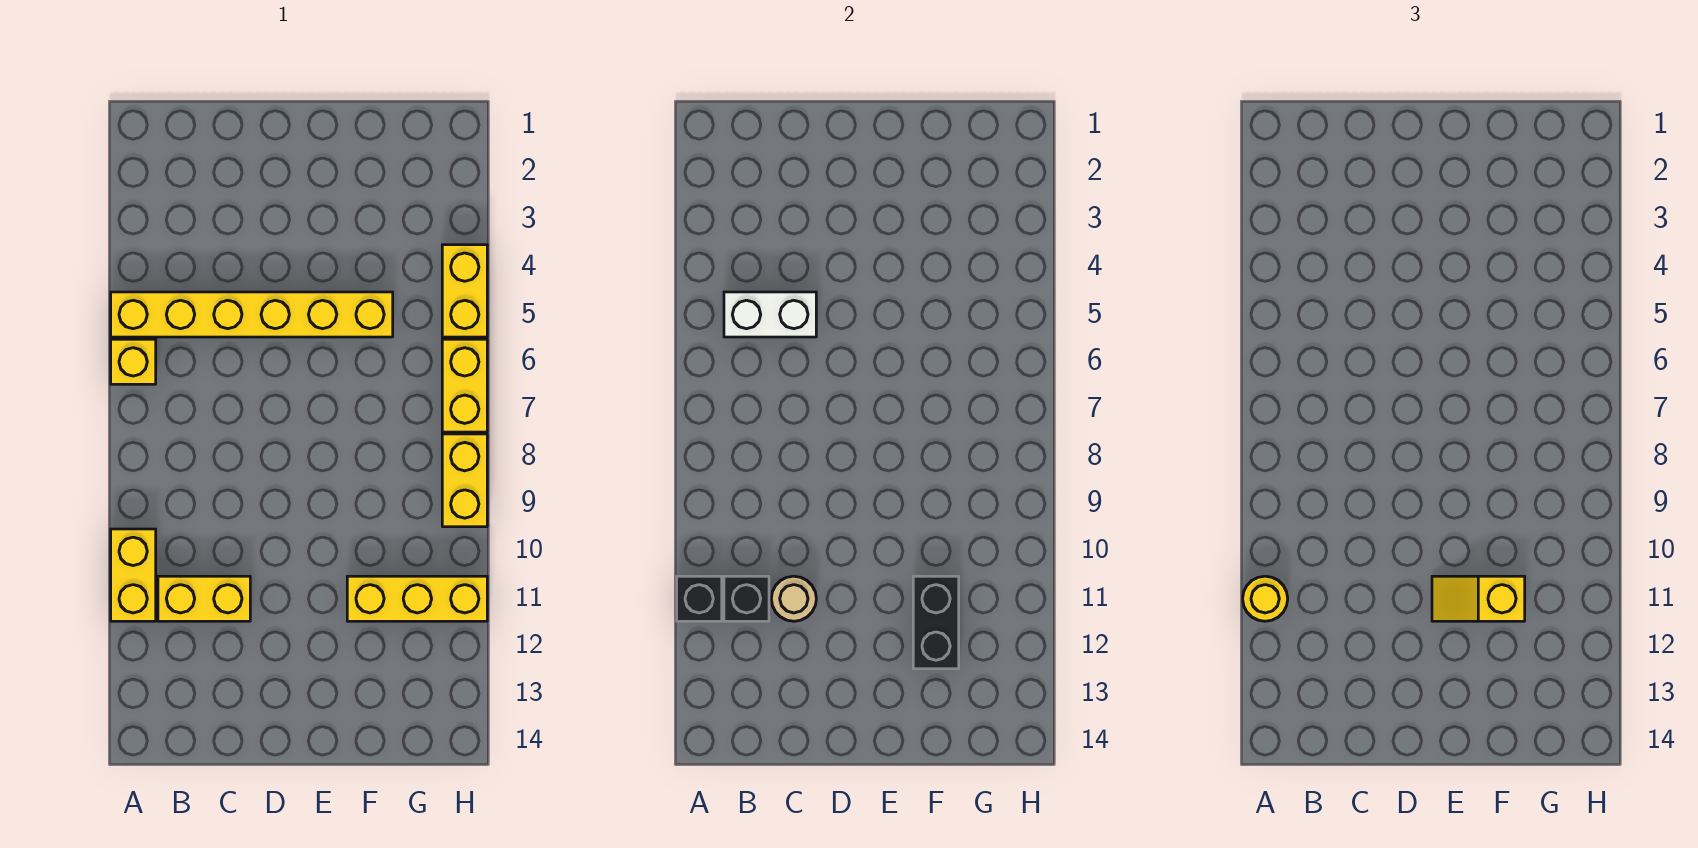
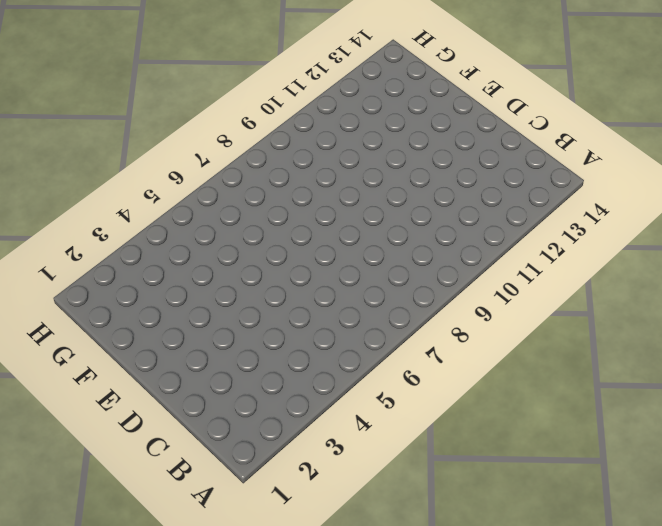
none -> yellow 1x6 brick [111,292,393,337]
none -> yellow 1x1 brick [111,339,156,384]
none -> yellow 1x2 brick [111,529,156,621]

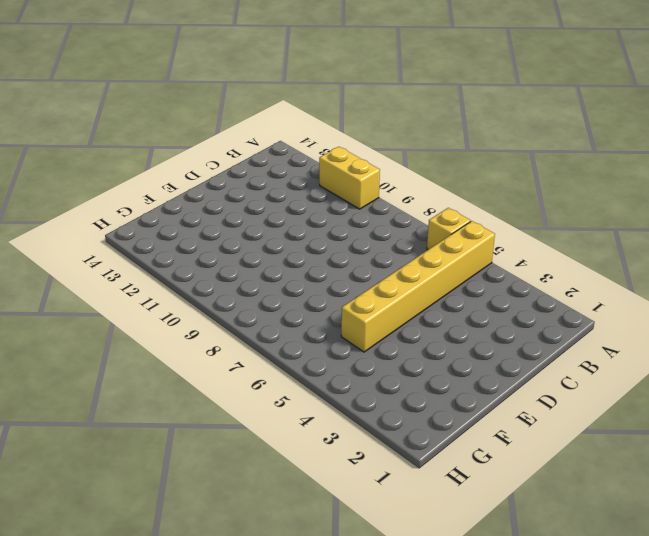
none -> yellow 1x2 brick [158,576,250,621]
none -> yellow 1x3 brick [347,576,487,621]
none -> yellow 1x2 brick [442,245,487,337]

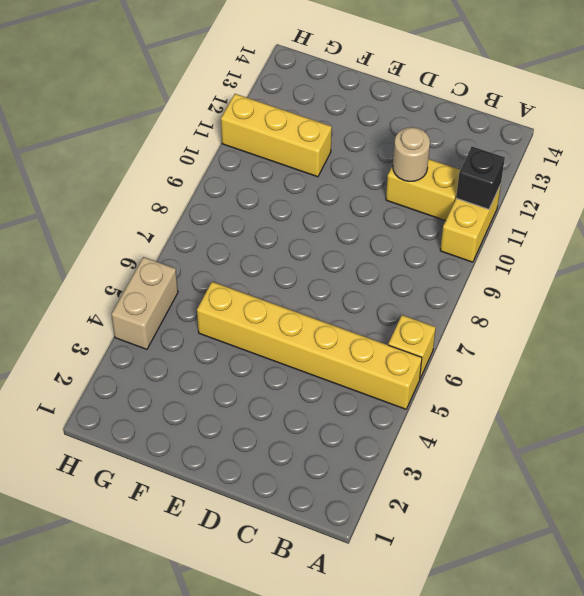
tan 1x2 brick [111,257,178,349] -> yellow 1x2 brick [442,245,487,337]
none -> yellow 1x2 brick [442,339,487,432]
none -> yellow 1x2 brick [442,434,487,527]
none -> white 1x2 brick [724,292,816,337]

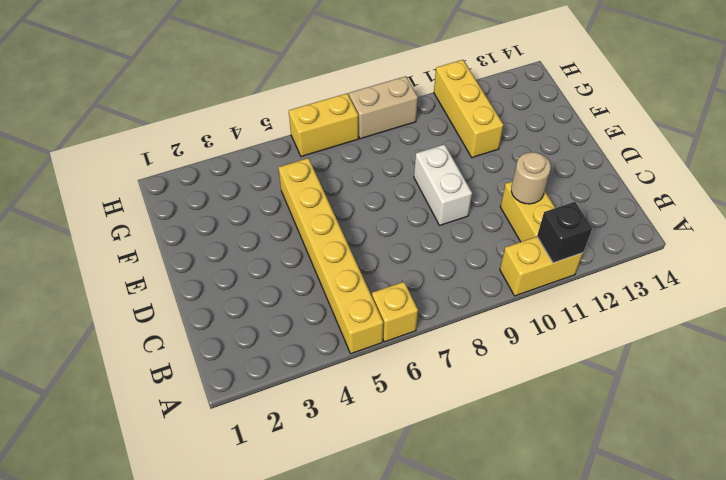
white 1x2 brick [414,144,472,226] -> white 1x2 brick moved to [724,292,816,337]
tan 1x2 brick [349,76,418,139] -> yellow 1x2 brick [442,434,487,527]
none -> yellow 1x2 brick [442,245,487,337]
none -> black 1x1 brick [724,576,769,621]
none -> black 1x2 brick [913,576,959,669]

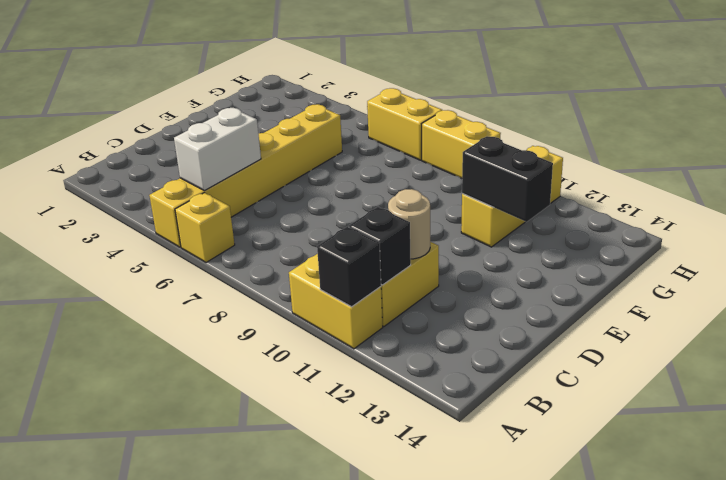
none -> yellow 1x2 brick [442,245,487,337]
none -> yellow 1x1 round brick [1243,576,1288,621]
none -> yellow 1x2 slope [1432,576,1525,621]

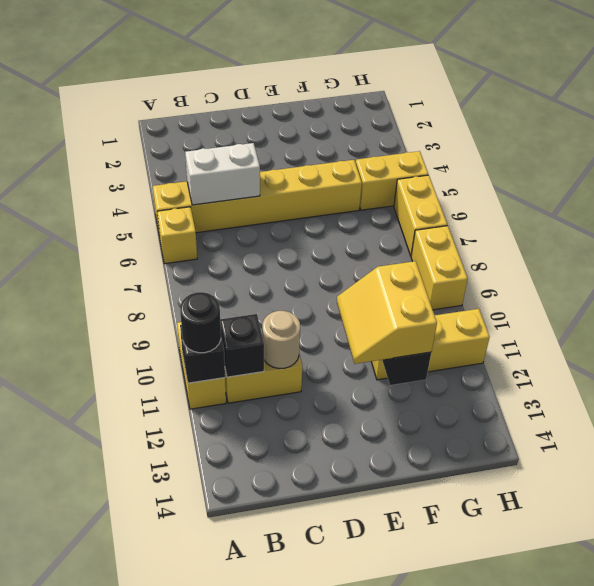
black 1x1 round brick [180,292,221,353] -> yellow 1x1 round brick [1243,576,1288,621]
yellow 2x2 slope [337,261,437,364] -> yellow 1x2 slope [1432,576,1525,621]
yellow 1x2 brick [356,151,428,210] -> yellow 1x2 brick turned to [442,245,487,337]

